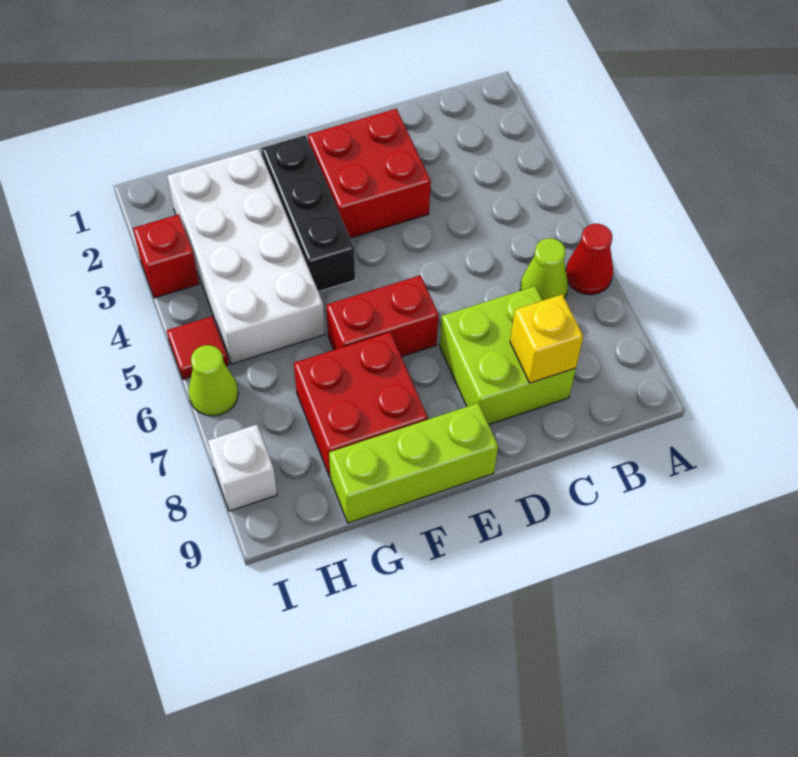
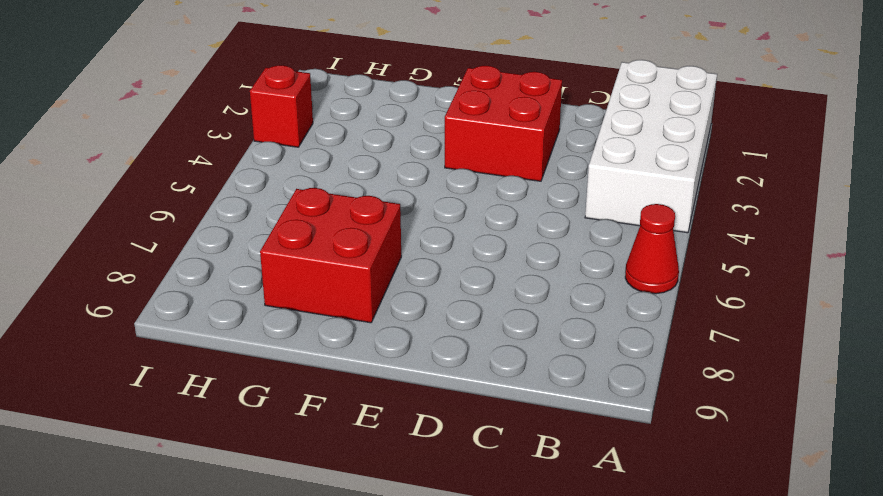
white 2x4 brick [585,60,717,233] -> white 2x4 brick moved to [167,149,325,364]
none -> lime 1x1 cone [520,238,568,300]
none -> lime 2x2 brick [440,286,576,425]
none -> red 1x2 brick [326,275,439,357]

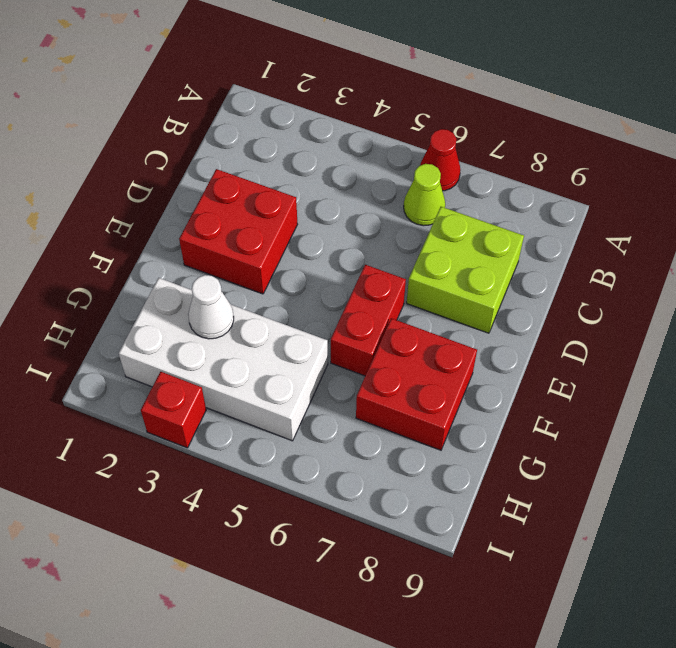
white 1x1 cone [188,275,234,339] -> none
none -> lime 1x3 brick [329,403,498,523]
none -> black 1x3 brick [261,135,355,292]
none -> red 1x1 tile [167,316,229,379]

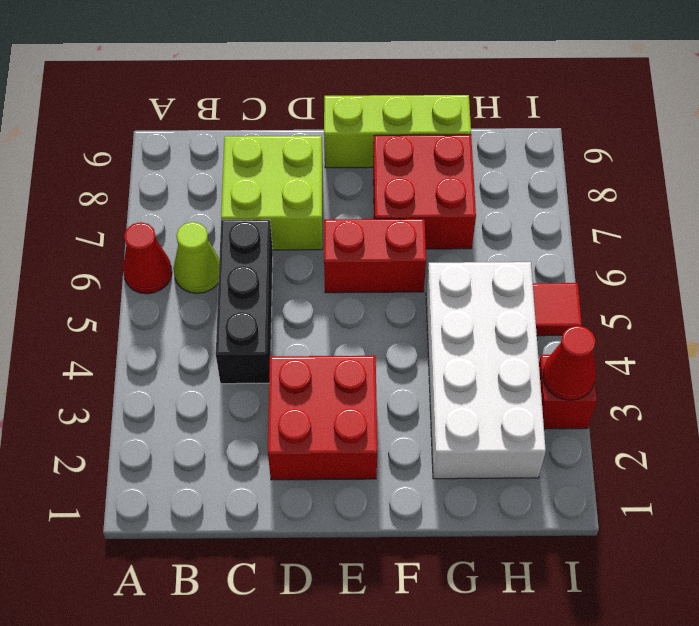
black 1x3 brick [216,220,273,384] -> black 1x3 brick moved to [261,135,355,292]
red 1x1 cone [543,326,596,400] -> none
none -> lime 1x1 cone [188,345,238,416]
none -> white 1x1 brick [208,425,277,511]
none -> yellow 1x1 brick [510,295,583,383]

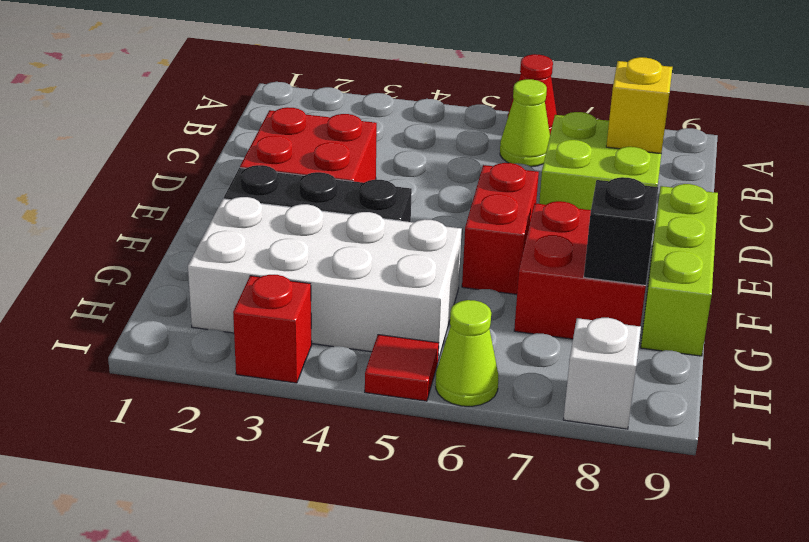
black 1x1 brick [584,177,658,285] -> none

